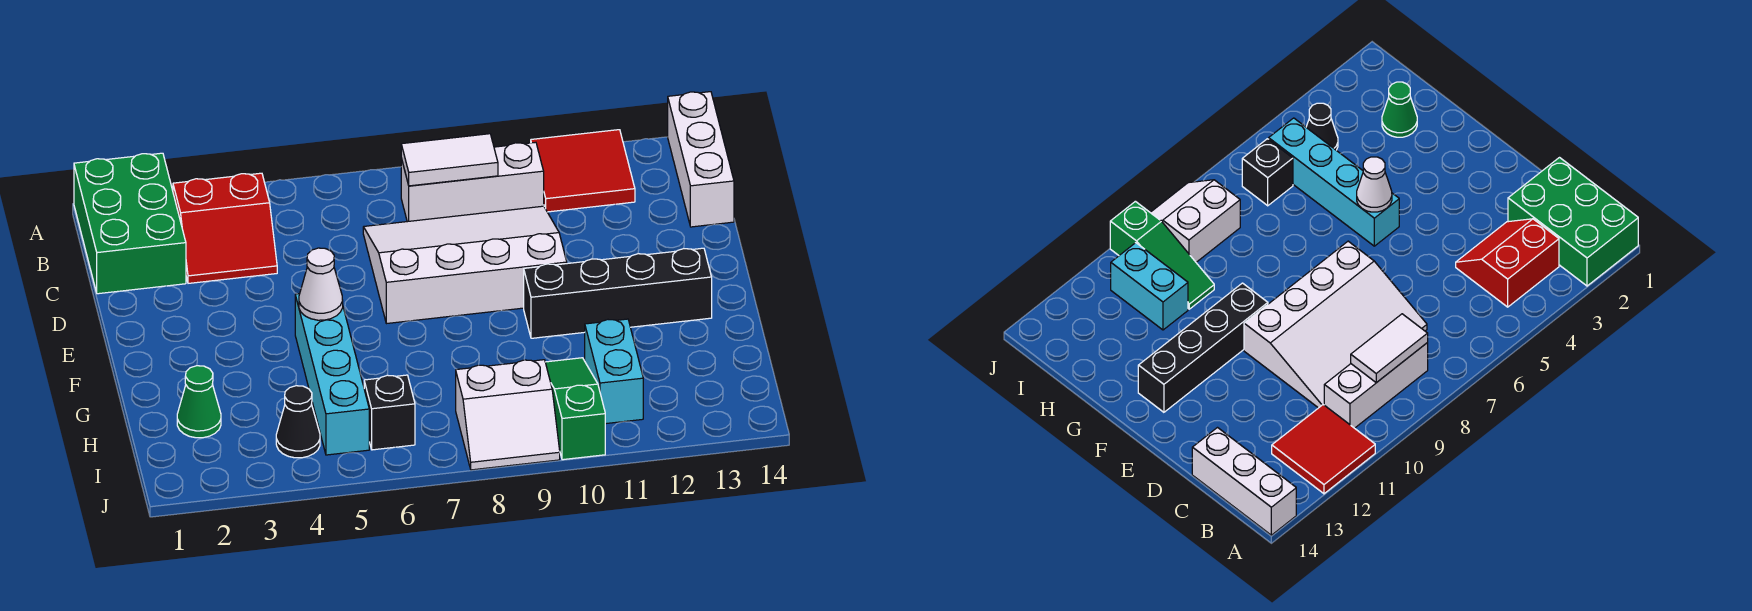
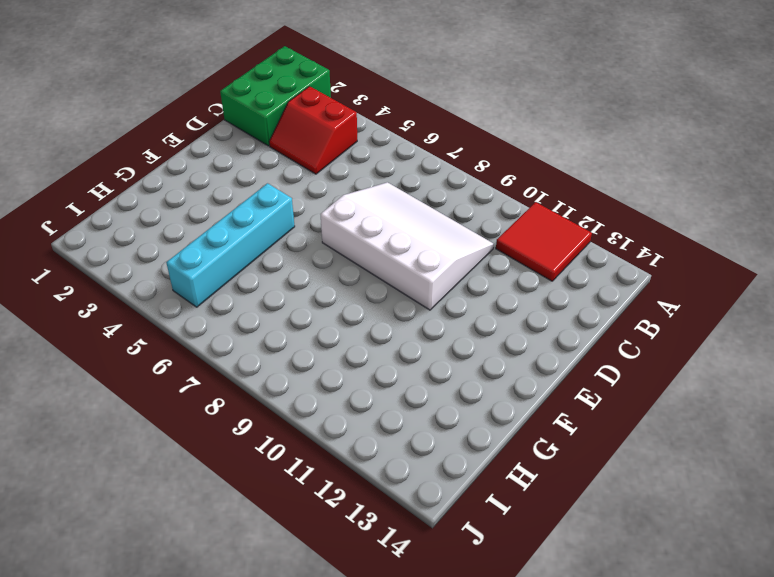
none -> white 1x3 brick [668,92,734,227]
none -> white 1x3 brick [401,142,544,222]
none -> black 1x4 brick [524,248,712,338]

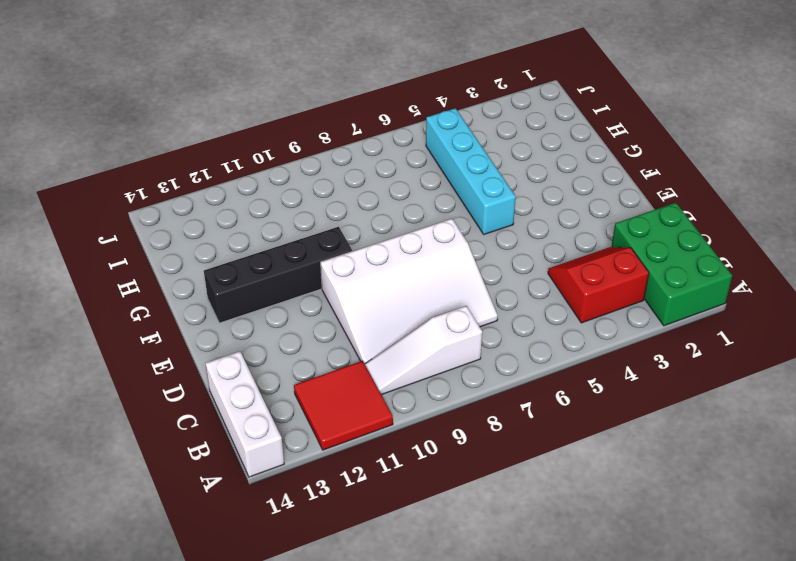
white 1x3 slope [365,306,482,395] -> white 1x3 brick [401,142,544,222]
none -> green 1x1 cone [177,366,221,438]
none -> green 1x3 slope [545,358,605,460]
none -> cyan 1x2 brick [585,319,643,424]

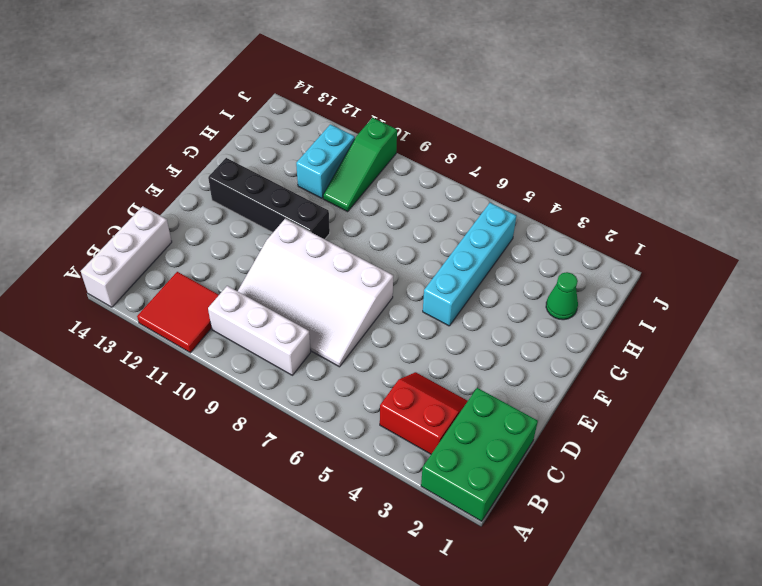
none -> black 1x1 cone [276,386,320,458]
none -> black 1x1 brick [364,375,415,450]
none -> white 2x2 slope [456,360,560,470]

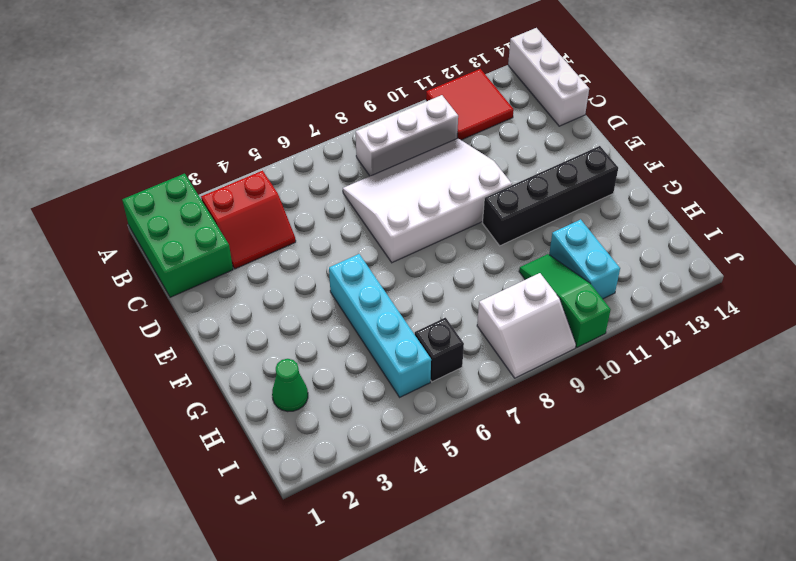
none -> black 1x1 cone [276,386,320,458]
none -> white 1x2 tile [401,134,498,186]
none -> white 1x1 cone [299,248,343,320]

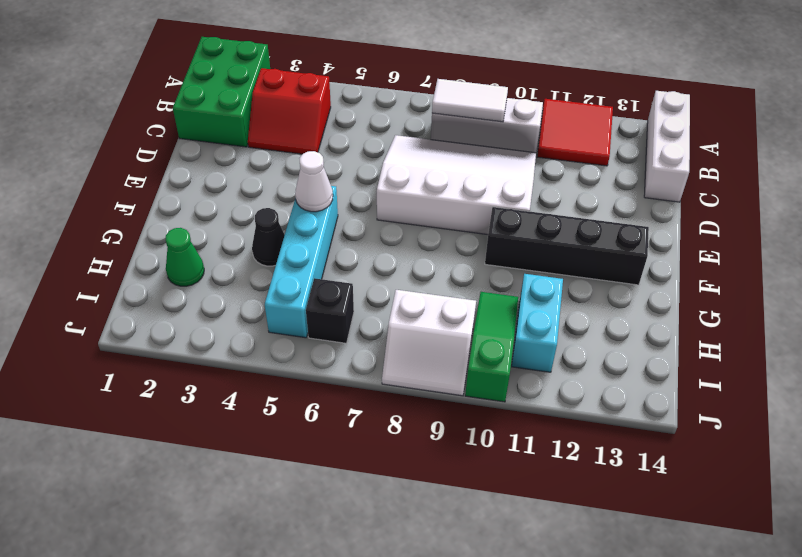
black 1x1 cone [252,208,285,266] -> black 1x1 cone moved to [276,386,320,458]

